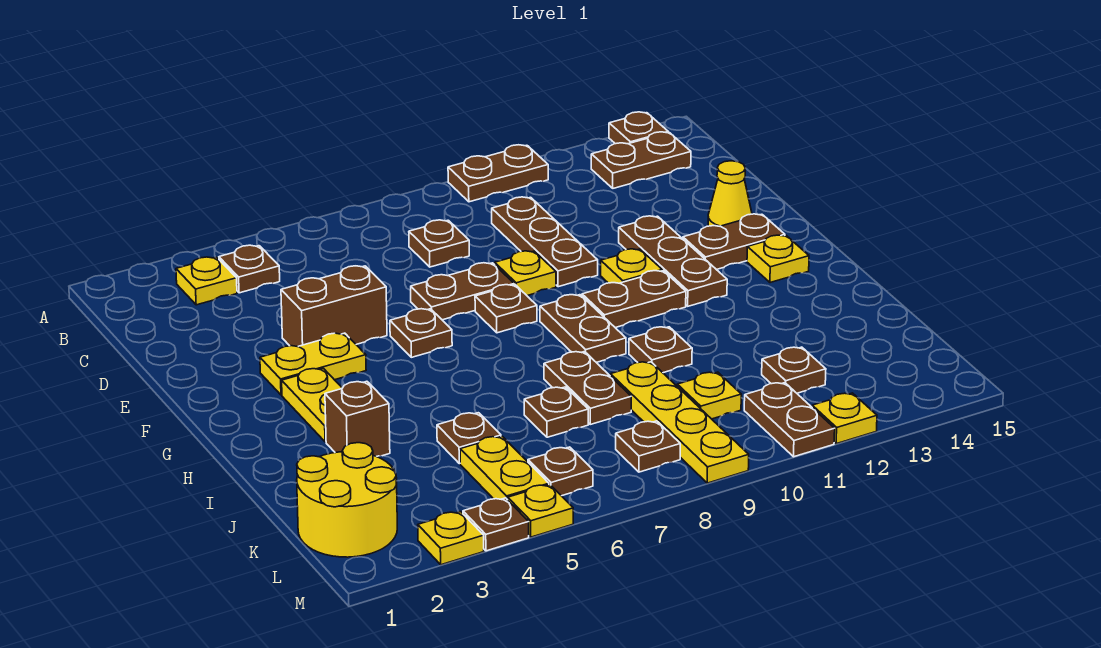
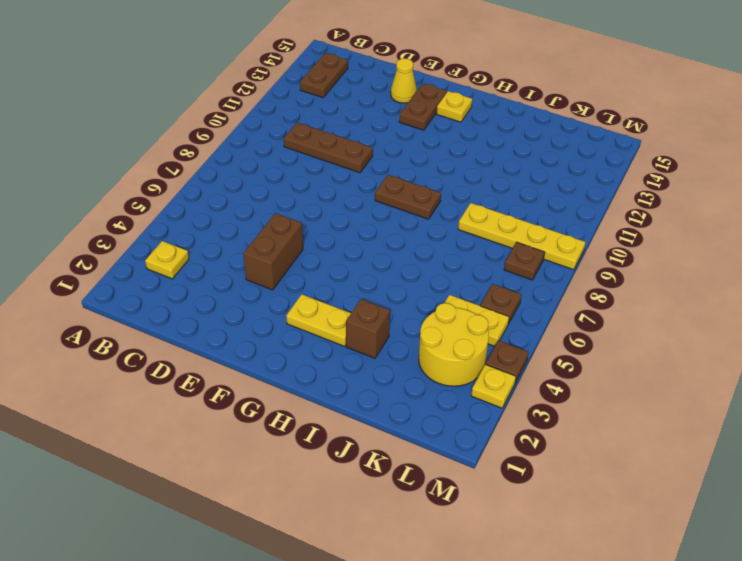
yellow 2x2 round brick [419,303,489,386] -> yellow 2x2 round brick moved to [297,443,397,557]
none -> brown 1x2 plate [448,145,548,202]
none -> brown 1x1 plate [609,112,668,144]
none -> brown 1x1 plate [219,245,280,293]
none -> brown 1x1 plate [409,220,469,267]

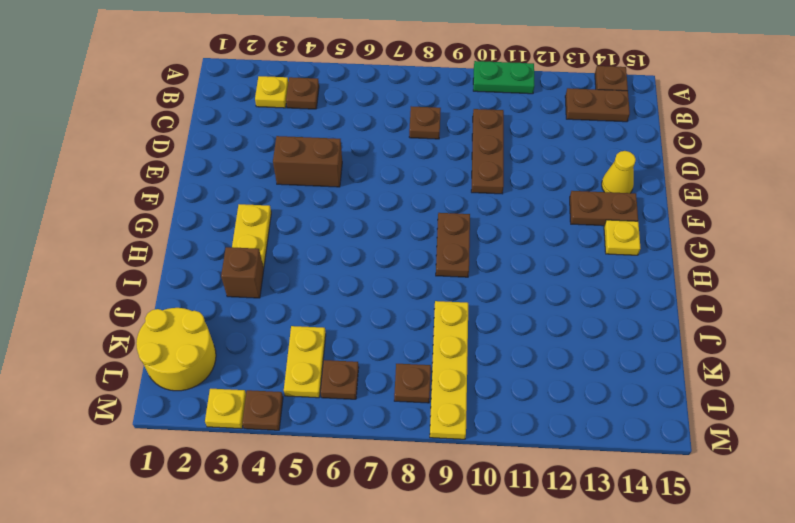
green 1x2 plate [473,61,535,94] -> brown 1x2 plate [448,145,548,202]
none -> brown 1x2 plate [411,263,514,320]
none -> yellow 1x1 plate [495,251,556,296]
none -> brown 1x3 plate [619,216,727,306]
none -> yellow 1x2 plate [260,333,366,395]

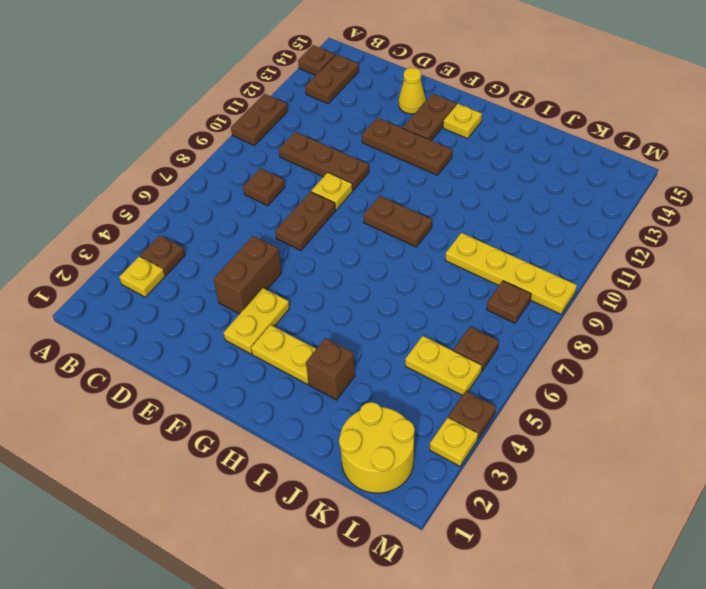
none -> brown 1x1 plate [390,309,452,357]
none -> brown 1x1 plate [475,285,537,333]
none -> yellow 1x1 plate [601,249,662,283]
none -> brown 1x2 plate [582,271,686,328]

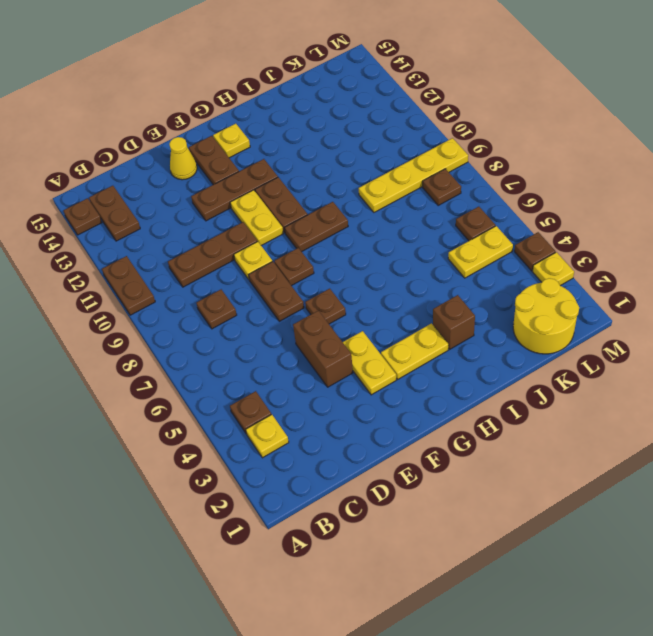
yellow 1x2 plate [230,190,283,245] -> yellow 1x1 plate [601,249,662,283]
none -> brown 1x2 plate [544,352,631,424]
none -> brown 1x1 plate [629,327,692,373]
none -> brown 1x1 plate [437,413,501,464]
none -> brown 1x1 plate [524,387,588,437]

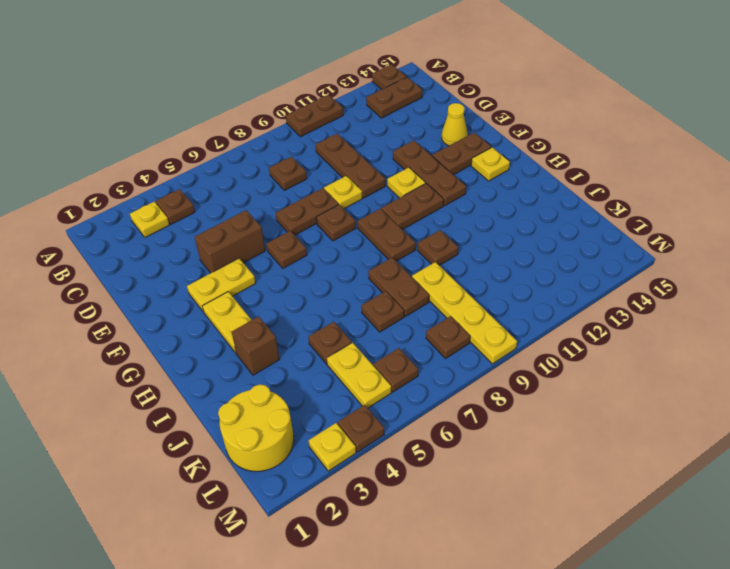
none -> yellow 1x1 plate [677,372,741,419]
none -> brown 1x1 plate [762,347,826,393]
none -> brown 1x2 plate [744,383,835,457]
none -> yellow 1x1 plate [508,485,573,537]

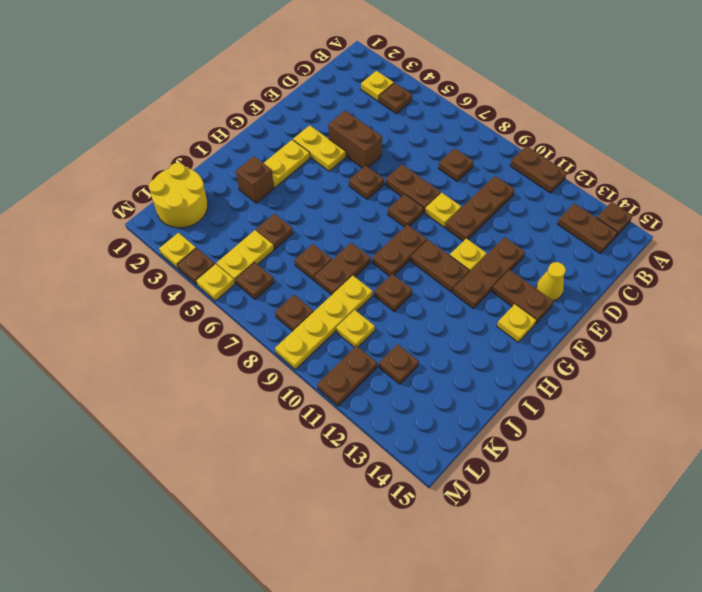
none -> yellow 1x1 plate [812,393,877,444]

